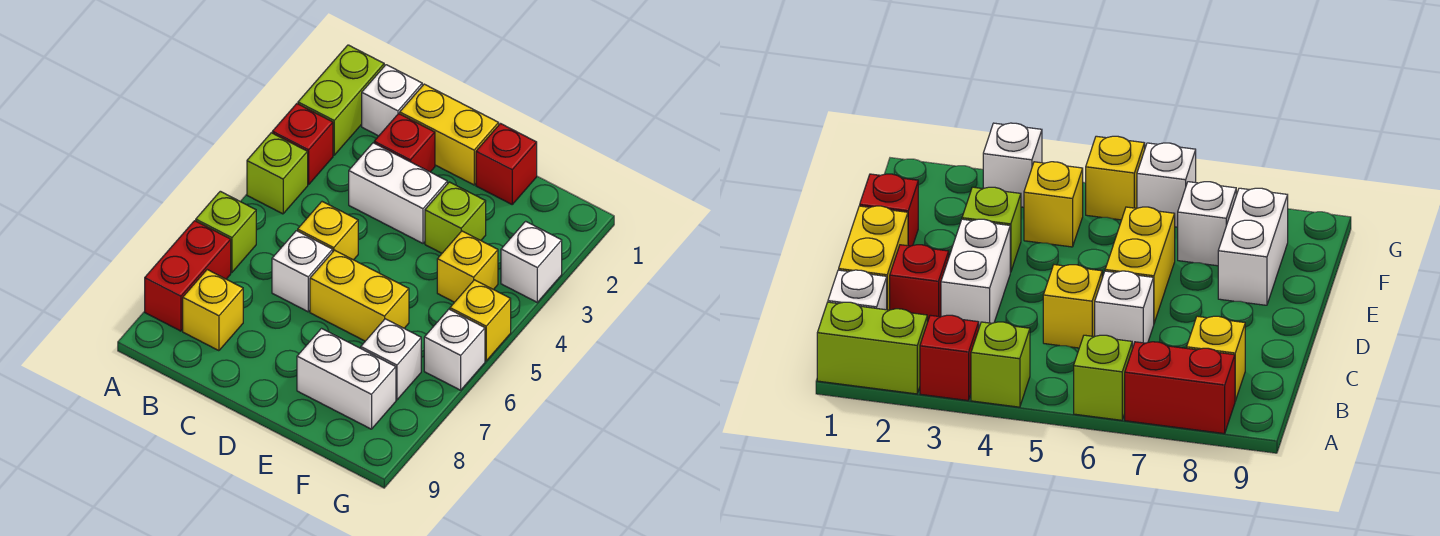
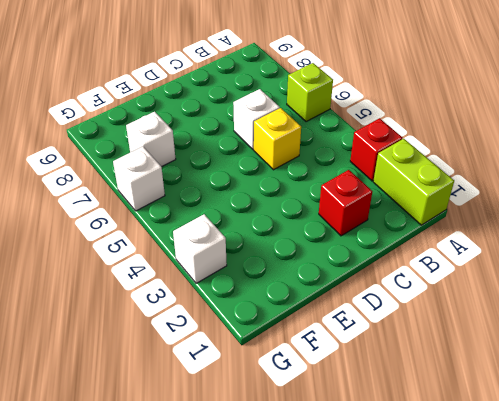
none -> lime 1x1 brick [247,133,308,214]
none -> red 1x2 brick [145,221,231,331]
none -> white 1x1 brick [362,65,422,136]

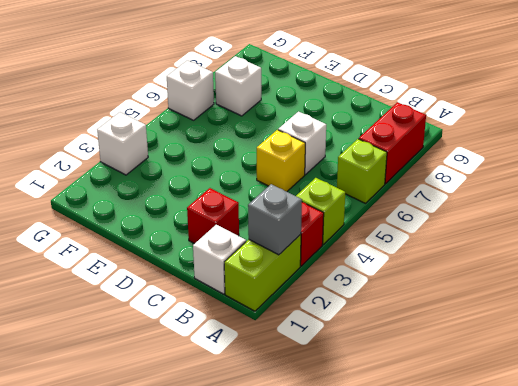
grey 1x1 brick [248,184,302,255] -> none
none -> yellow 1x1 brick [183,270,243,351]
none -> yellow 1x2 brick [400,84,499,185]
none -> white 1x2 brick [349,143,447,243]

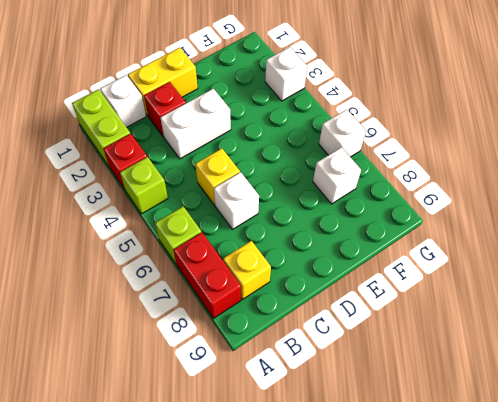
none -> yellow 1x2 brick [310,250,409,341]
none -> red 1x1 brick [476,124,537,204]
none -> lime 1x1 brick [425,182,486,253]

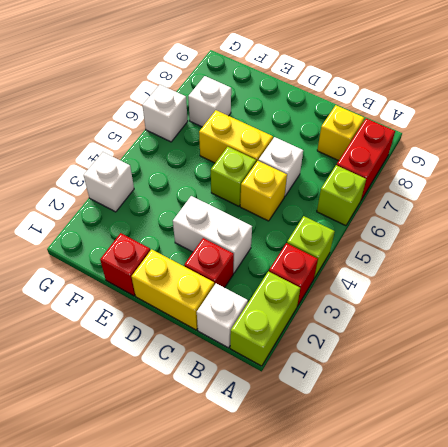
lime 1x1 brick [211,147,256,206] -> lime 1x1 brick moved to [425,182,486,253]
none -> white 1x2 brick [297,329,396,429]
none -> yellow 1x1 brick [437,231,498,302]
none -> yellow 1x1 brick [450,280,511,361]

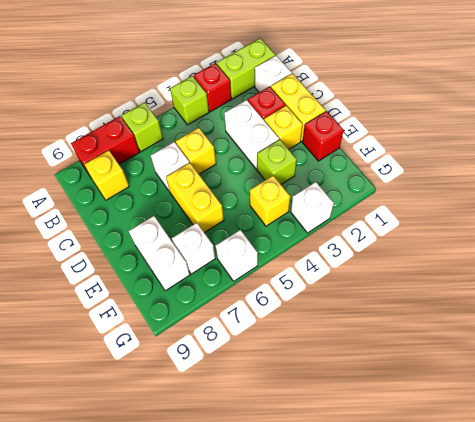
yellow 1x1 brick [264,105,303,149] -> yellow 1x1 brick moved to [450,280,511,361]

